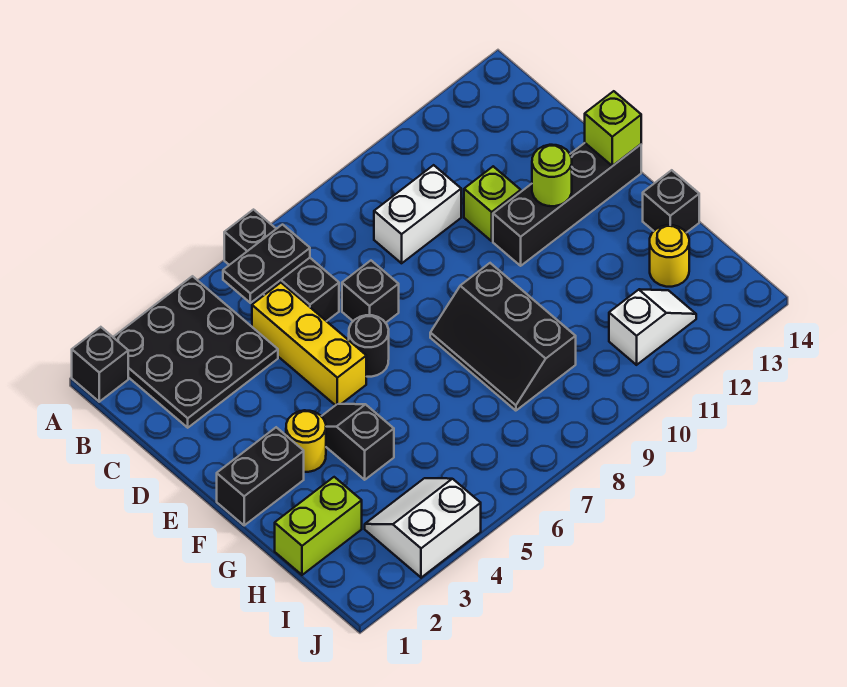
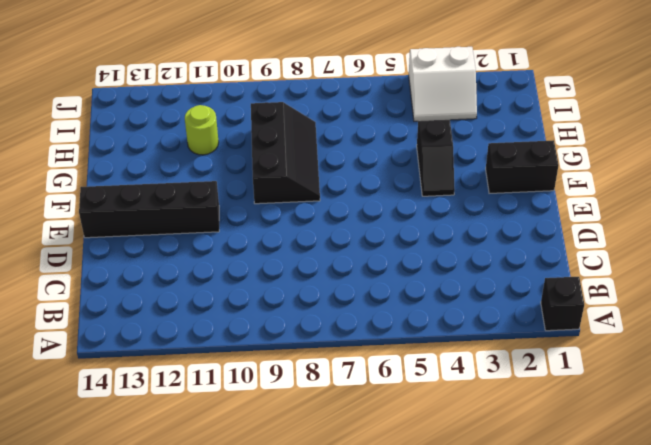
lime 1x1 round brick [185,105,219,155] -> lime 1x1 round brick moved to [532,145,572,206]
none -> black 3x3 plate [113,276,278,428]
none -> black 1x3 brick [224,210,339,321]
none -> yellow 1x3 brick [252,283,366,405]

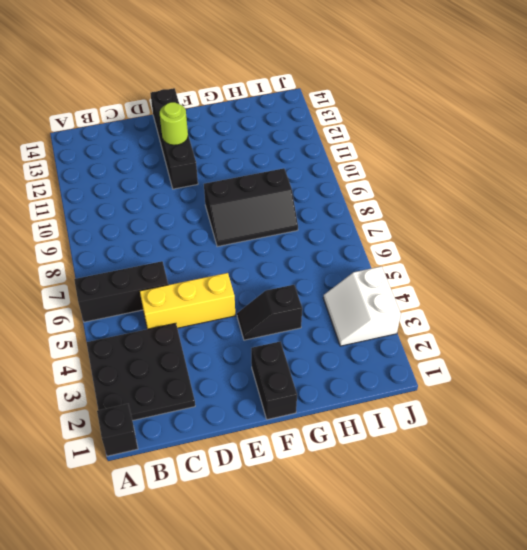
none -> white 1x2 brick [374,165,461,263]
none -> black 1x1 brick [342,261,399,323]
none -> lime 1x1 brick [464,166,521,241]

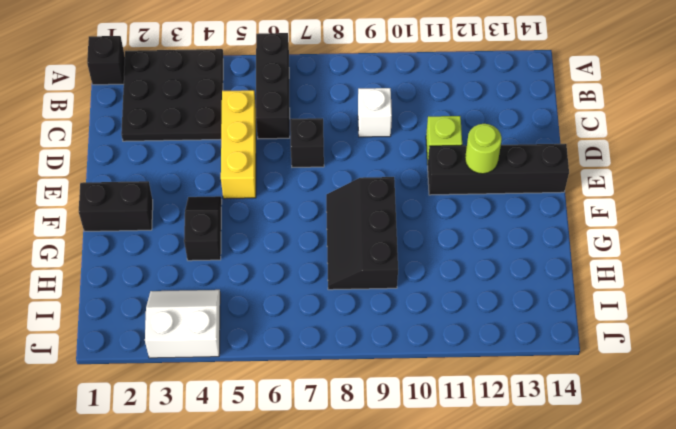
white 1x1 brick [358,88,392,137] -> white 1x2 brick [374,165,461,263]
none -> black 1x1 round brick [349,315,389,377]
none -> yellow 1x1 round brick [286,410,326,472]
none -> black 1x1 brick [643,170,699,233]

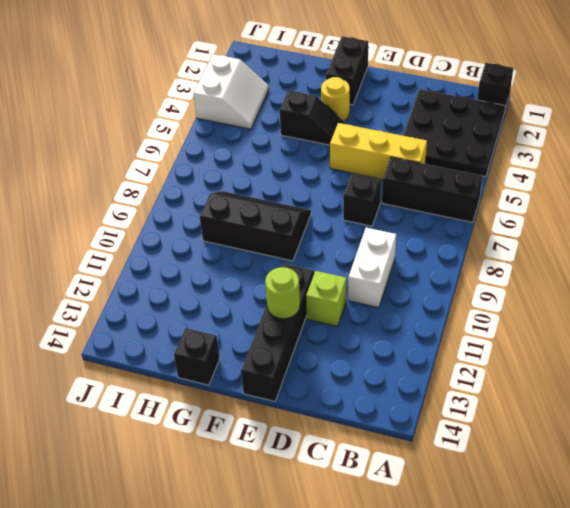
none -> black 1x1 round brick [349,315,389,377]
none -> lime 1x2 brick [275,477,362,575]
none -> yellow 1x1 round brick [650,225,689,287]

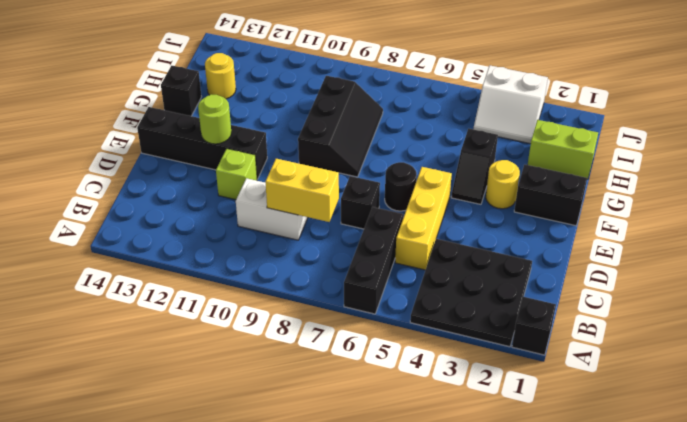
yellow 1x2 brick [265,159,339,222] -> none
none -> white 1x2 slope [609,289,696,365]
none -> black 1x2 plate [223,225,310,303]
none -> lime 1x1 brick [585,91,641,166]

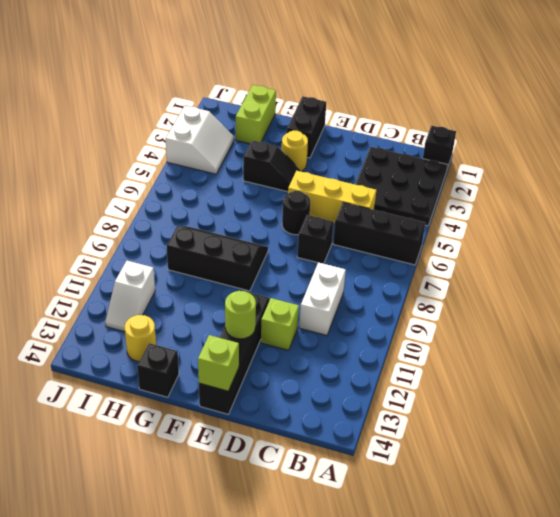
none -> black 1x2 plate [223,225,310,303]

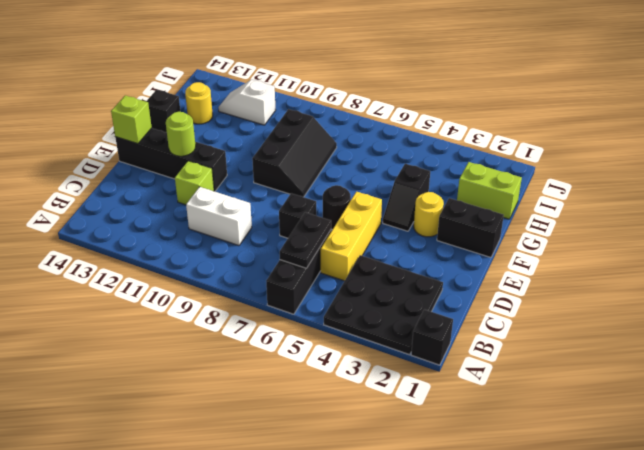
black 1x2 plate [280,212,331,268] -> black 1x2 plate turned to [223,225,310,303]
none -> white 2x2 slope [365,478,481,578]

